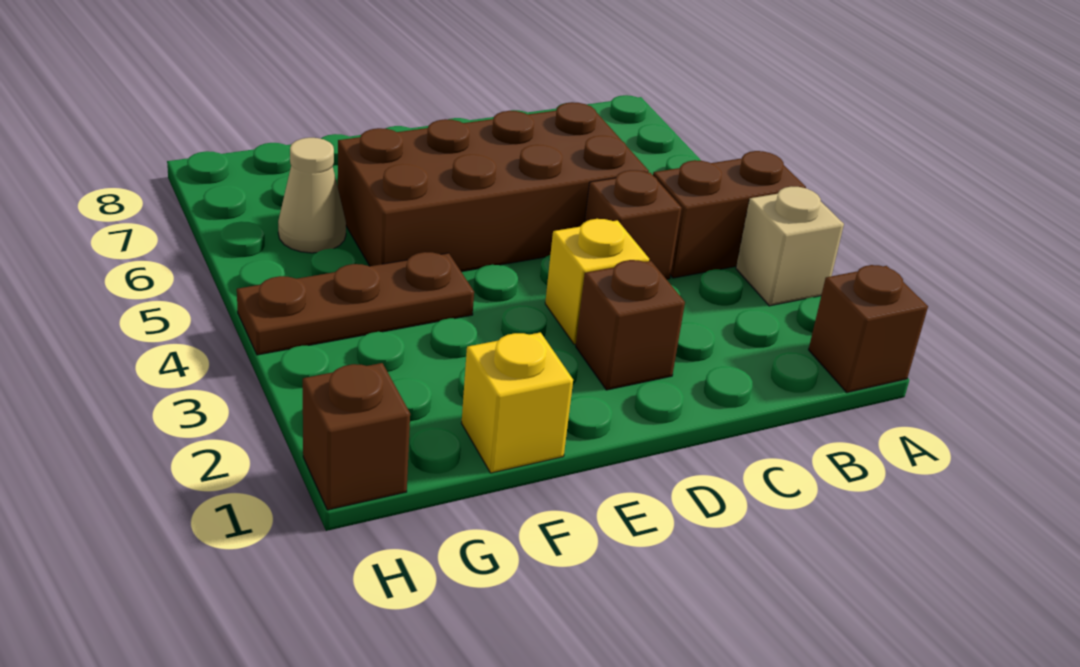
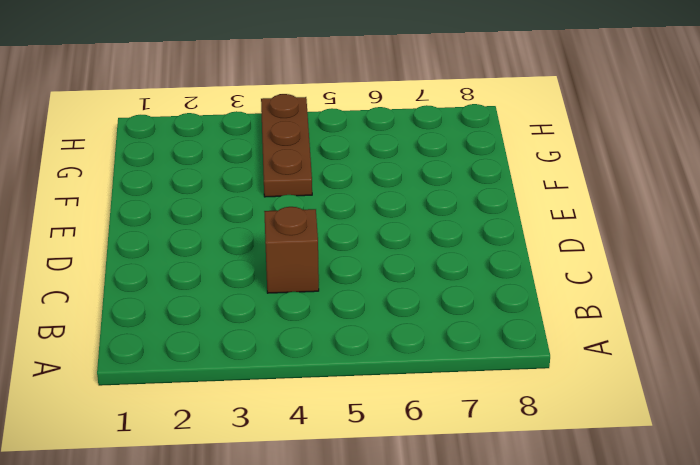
none -> brown 1x1 brick [809,265,928,392]
none -> tan 1x1 brick [736,186,844,306]

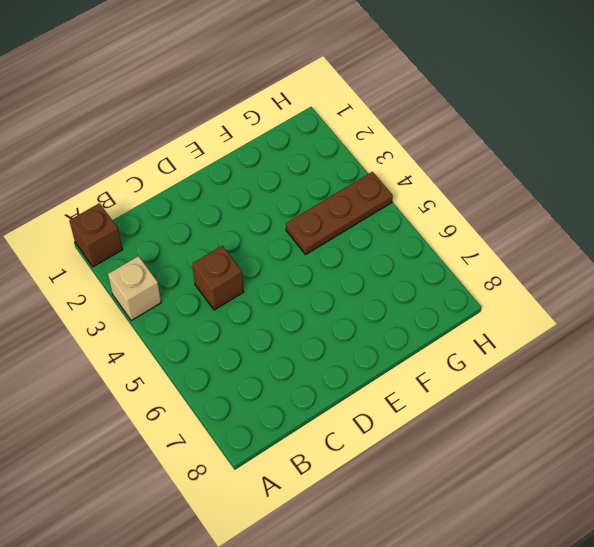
none -> brown 1x2 brick [653,151,806,278]
none -> brown 2x4 brick [338,102,649,272]

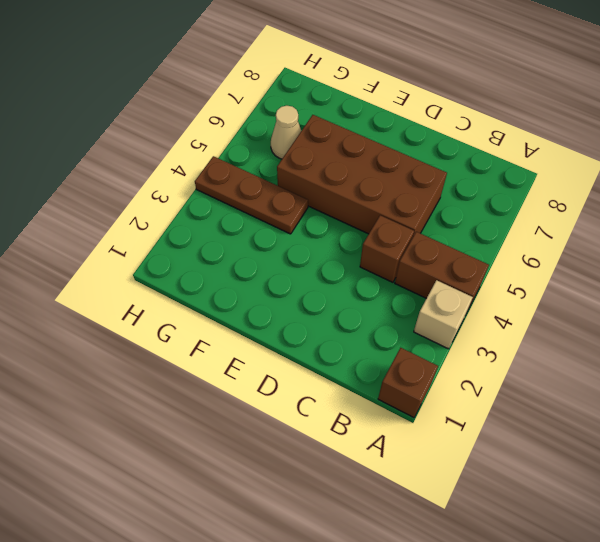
none -> brown 1x1 brick [576,260,685,390]
none -> yellow 1x1 brick [545,219,649,344]

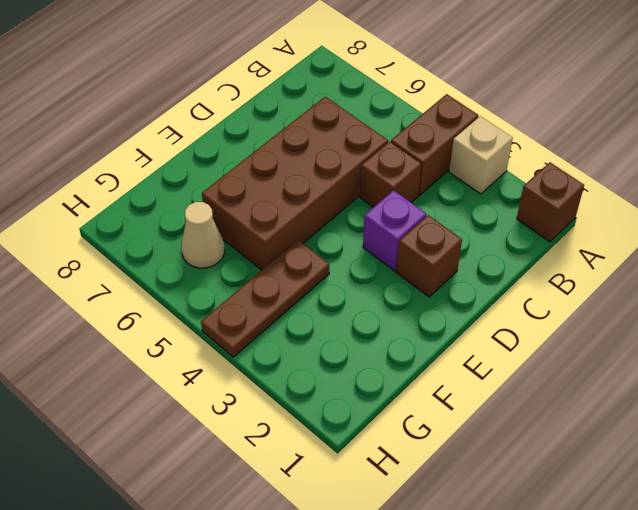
purple 1x1 brick [363,190,426,271] -> yellow 1x1 brick [545,219,649,344]
none -> yellow 1x1 brick [461,332,573,473]
none -> brown 1x1 brick [303,363,410,510]

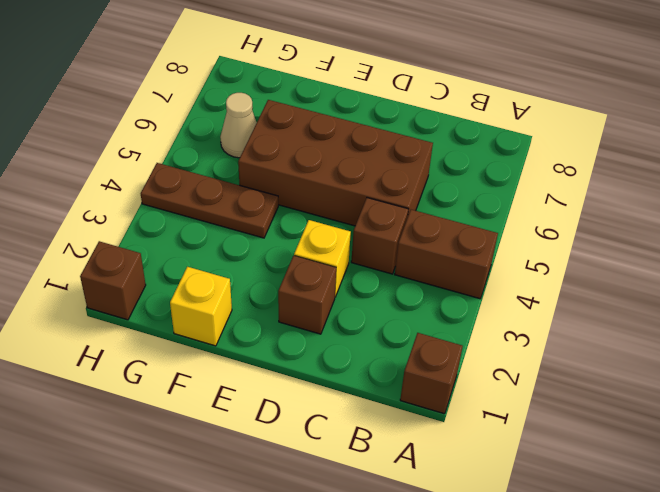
none -> tan 1x1 brick [736,186,844,306]

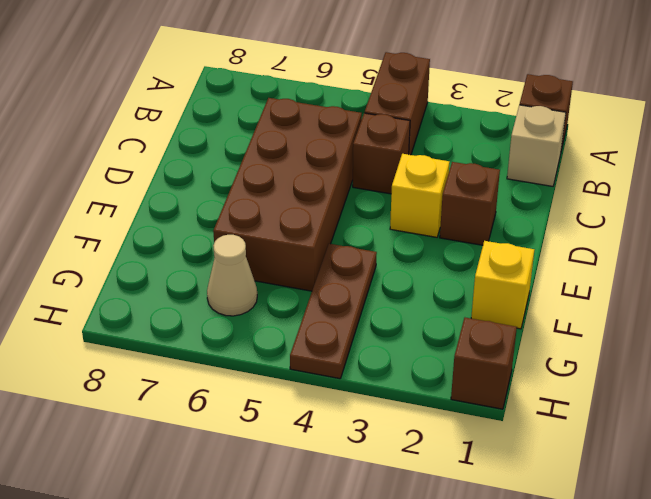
tan 1x1 brick [507,105,566,186] -> tan 1x1 brick moved to [736,186,844,306]

